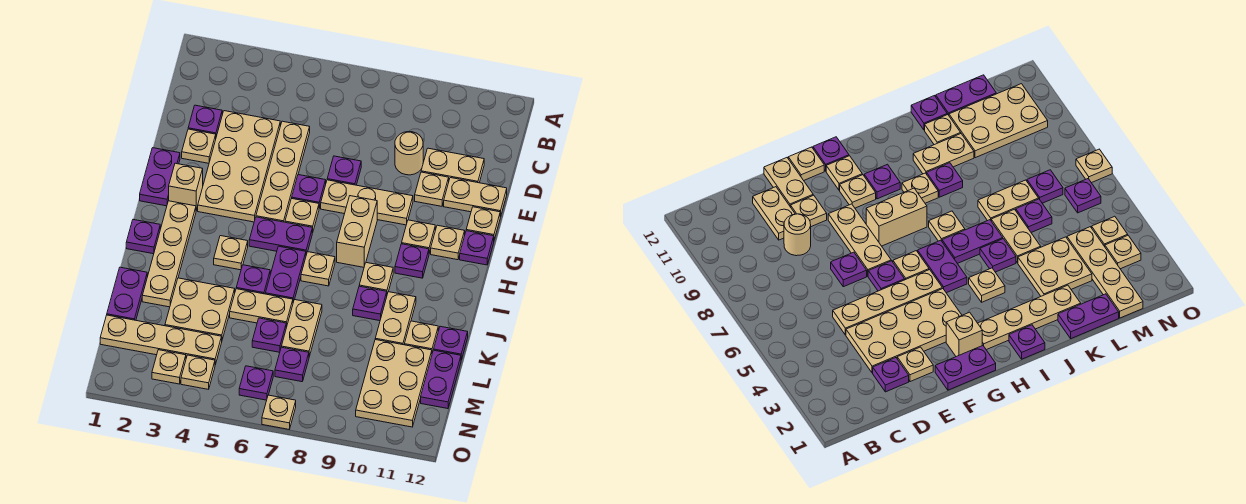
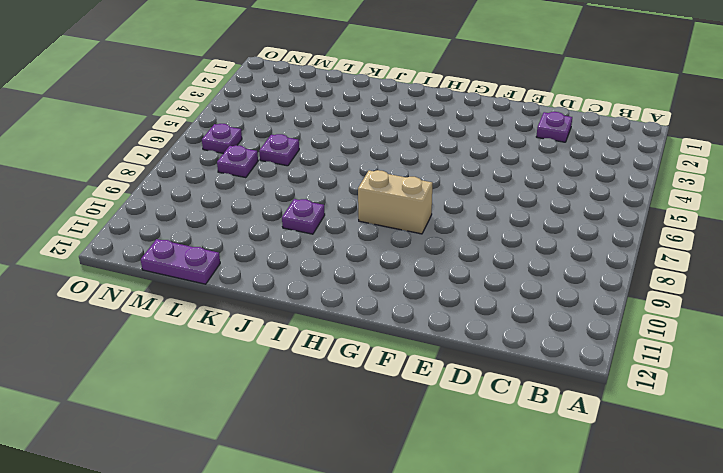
none -> tan 2x4 plate [198,111,280,222]
none -> tan 1x4 plate [256,121,310,222]
none -> tan 1x1 round brick [395,132,423,175]
none -> tan 1x2 plate [421,148,484,183]

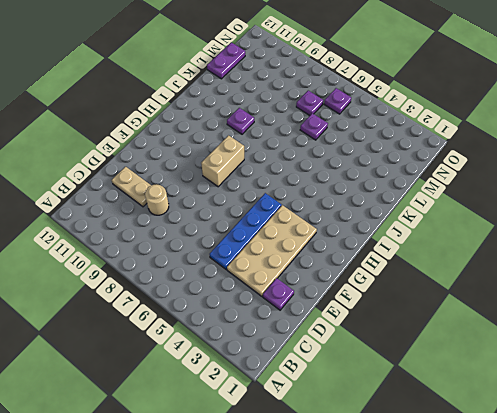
blue 1x4 plate [210,193,281,269] -> tan 1x4 plate [256,121,310,222]
none -> tan 1x1 plate [182,129,216,163]
none -> purple 1x1 plate [327,156,361,185]
none -> tan 1x1 plate [415,172,449,206]
none -> tan 1x2 plate [444,178,507,217]

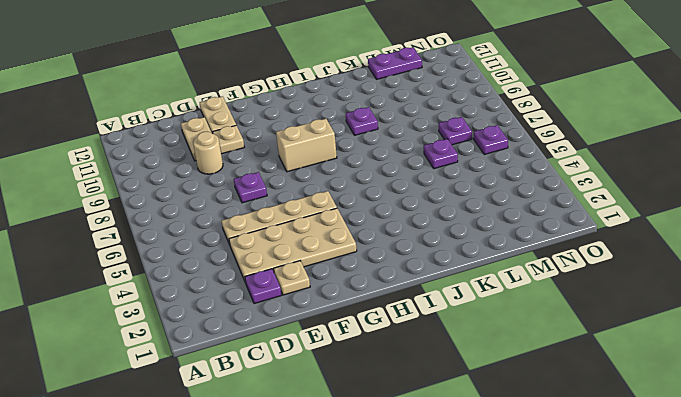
none -> purple 1x2 plate [140,148,180,206]
none -> purple 1x1 plate [292,175,326,208]
none -> tan 1x3 plate [321,180,413,225]
none -> tan 1x1 plate [466,207,500,240]

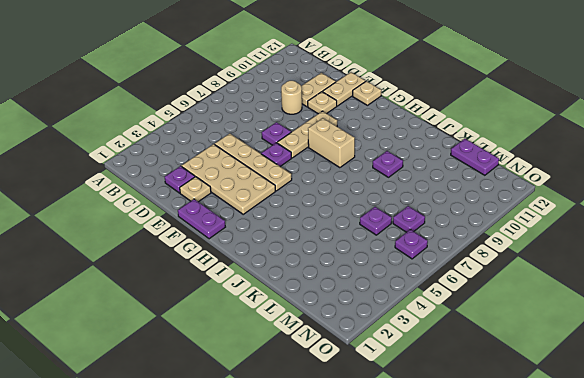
none -> tan 1x1 brick [169,163,203,211]
none -> tan 1x1 plate [285,199,319,233]
none -> tan 1x1 plate [402,220,435,253]
none -> tan 1x1 plate [431,225,465,260]

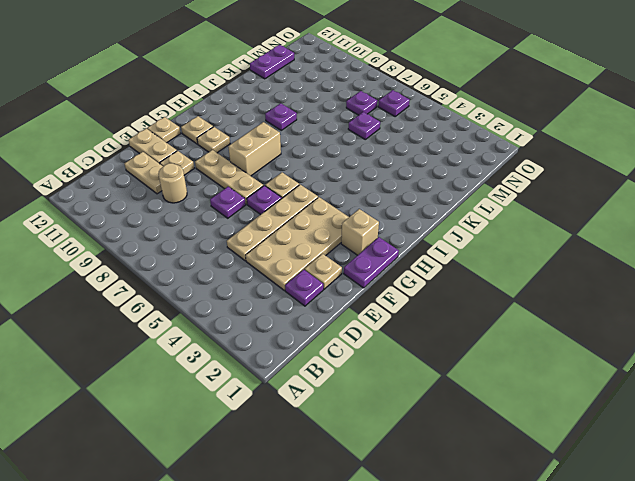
none -> purple 1x1 plate [460,231,494,265]
none -> tan 1x4 plate [142,201,196,307]
none -> purple 1x2 plate [249,217,312,254]
none -> purple 1x1 plate [395,244,429,278]

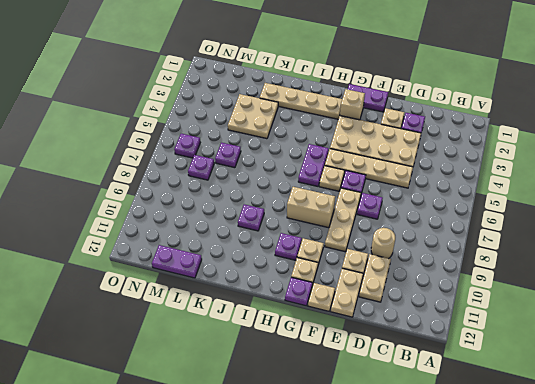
none -> purple 1x1 plate [126,219,160,254]
none -> tan 1x1 plate [214,236,248,270]
none -> purple 1x2 plate [265,246,306,302]
none -> tan 1x1 plate [301,252,335,286]

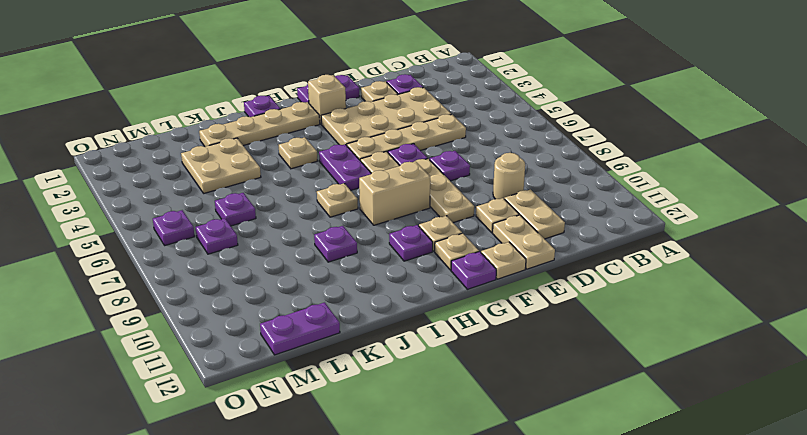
none -> purple 1x2 plate [265,246,306,302]
none -> tan 1x1 plate [359,263,393,294]
none -> purple 1x1 plate [236,265,270,294]
none -> tan 1x2 plate [375,292,416,345]

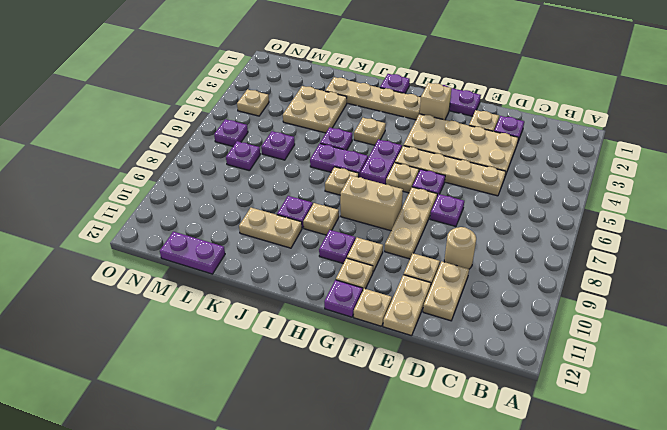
none -> purple 1x2 plate [107,267,147,320]
none -> tan 1x2 plate [230,289,293,327]
none -> tan 1x2 plate [281,300,322,356]
none -> tan 1x1 plate [404,321,438,353]

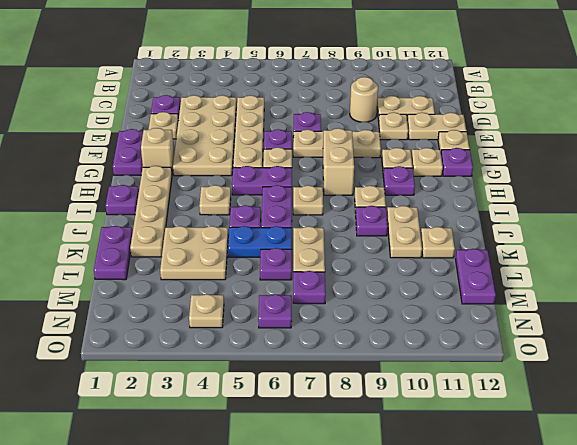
blue 1x2 plate [228,226,292,257] -> tan 1x2 plate [230,289,293,327]
none -> purple 1x1 plate [434,326,468,360]
none -> tan 2x3 plate [356,340,432,427]
none -> tan 1x4 plate [100,315,222,365]
none -> tan 1x1 plate [152,350,186,384]

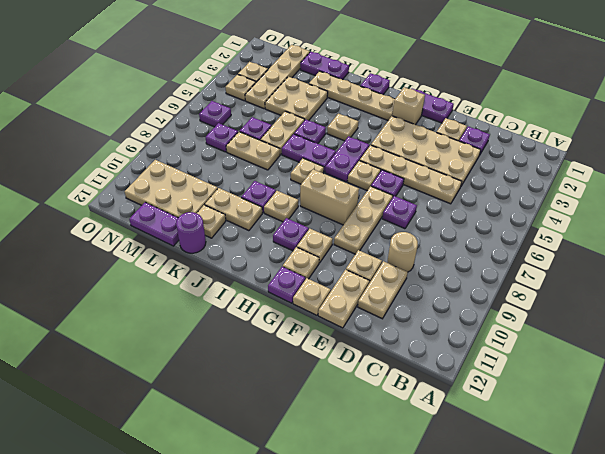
purple 1x1 round brick [176,212,206,253] -> purple 1x1 plate [434,326,468,360]
none -> tan 1x1 plate [262,395,296,429]

